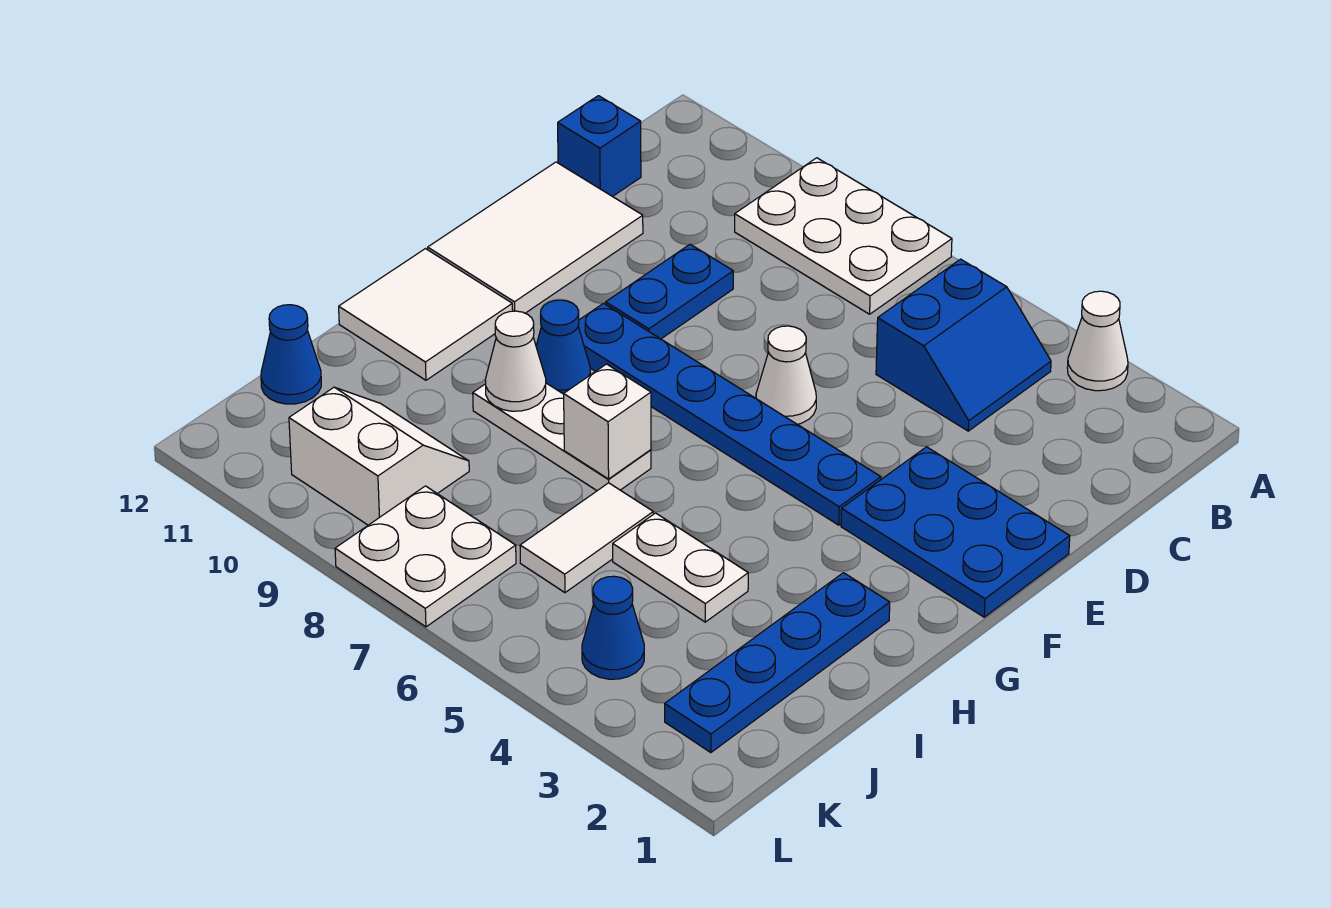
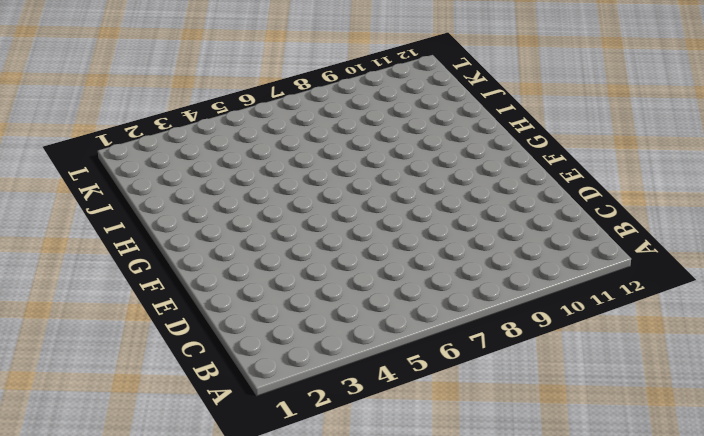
none -> white 1x1 cone [1067,291,1128,391]
none -> white 2x3 plate [735,158,952,314]
none -> blue 2x2 slope [876,259,1051,431]

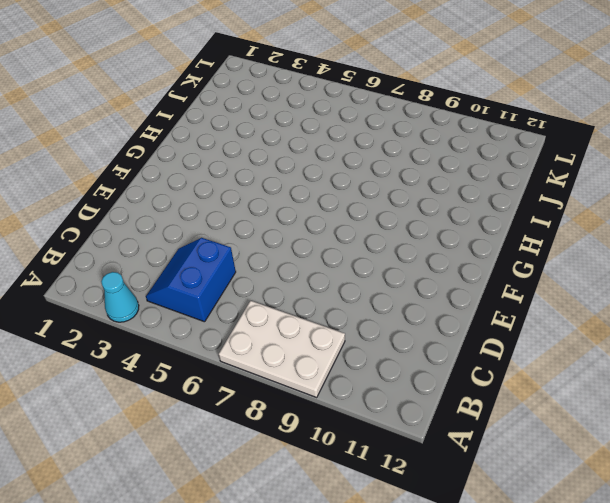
cyan 1x1 cone [101,272,139,322] -> white 1x1 cone [1067,291,1128,391]
none -> blue 1x1 brick [558,96,641,197]
none -> blue 1x2 plate [606,244,733,339]
none -> white 2x3 tile [428,162,643,313]

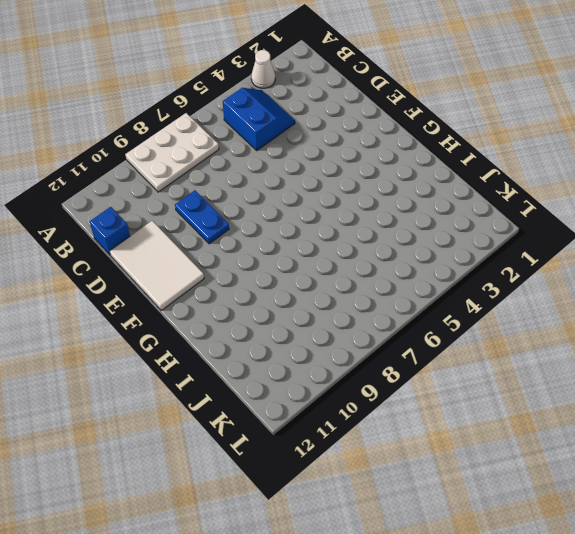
none -> blue 2x3 plate [841,447,1070,617]
none -> white 1x1 cone [756,326,816,424]
none -> blue 1x6 plate [578,303,881,525]

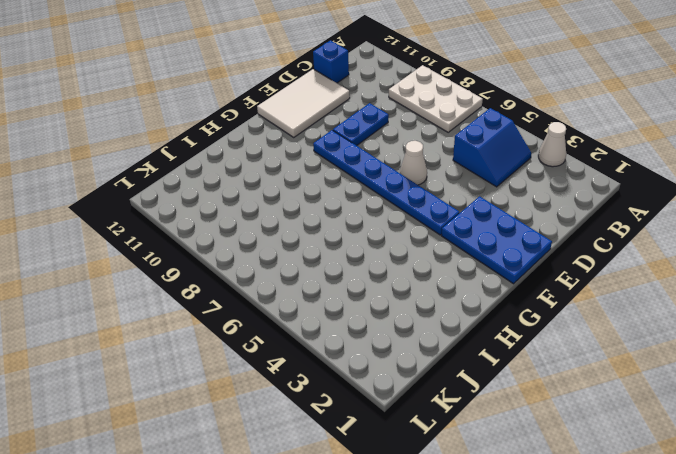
none -> blue 1x1 cone [536,300,590,394]
none -> white 2x2 tile [339,249,513,380]
none -> blue 1x4 plate [665,573,890,753]

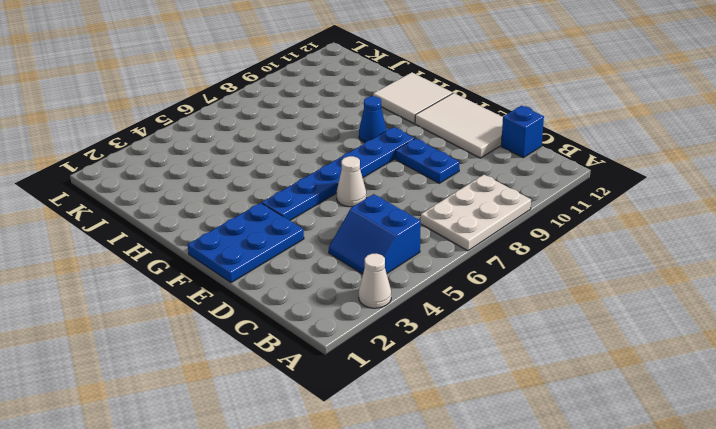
none -> blue 1x4 plate [665,573,890,753]
none -> white 1x3 plate [473,383,651,491]
none -> white 1x2 plate [613,513,748,622]

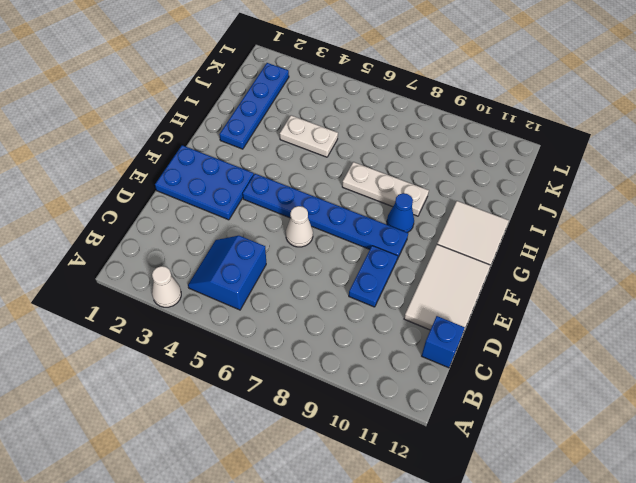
none -> white 2x3 plate [735,158,952,314]
none -> white 1x2 tile [520,483,653,593]
none -> white 2x2 slope [289,387,469,525]

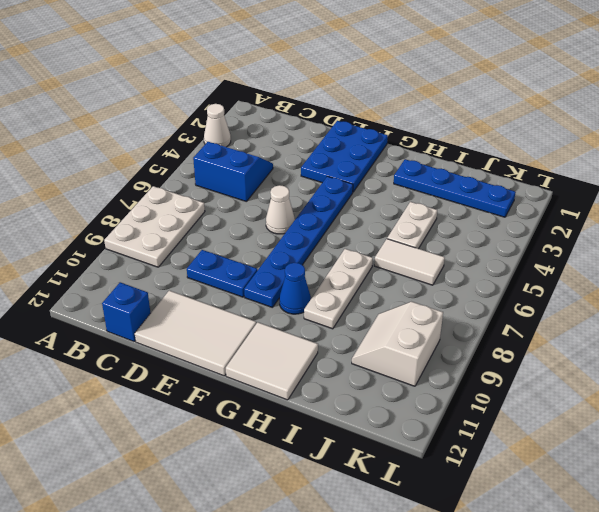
none -> blue 1x1 cone [261,305,321,404]
none -> blue 1x1 cone [582,576,644,679]
none -> white 2x2 plate [335,486,516,627]

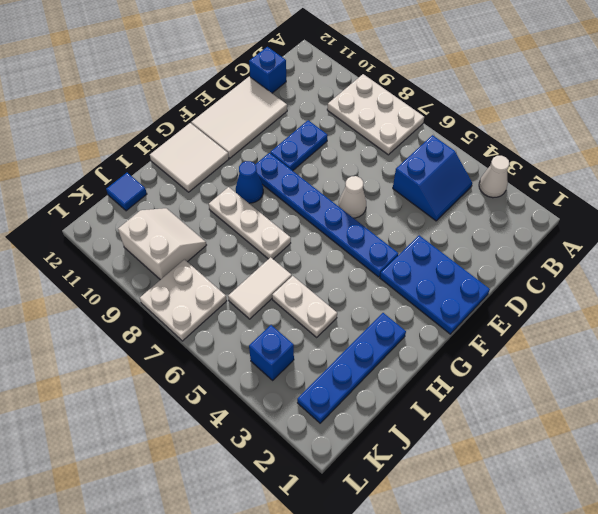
blue 1x1 tile [106,173,147,211] -> blue 1x1 cone [261,305,321,404]
blue 1x1 brick [249,325,294,380] -> blue 1x1 cone [582,576,644,679]
none -> white 1x1 brick [564,364,651,479]
none -> white 1x1 cone [485,311,546,411]

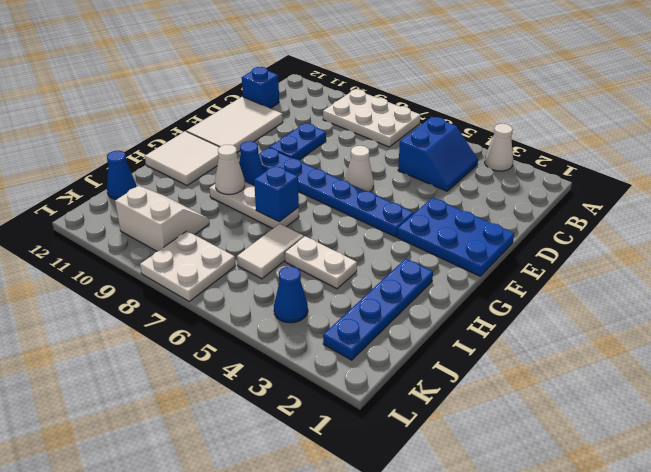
blue 1x1 brick [254,165,299,222] -> white 1x1 brick [564,364,651,479]

